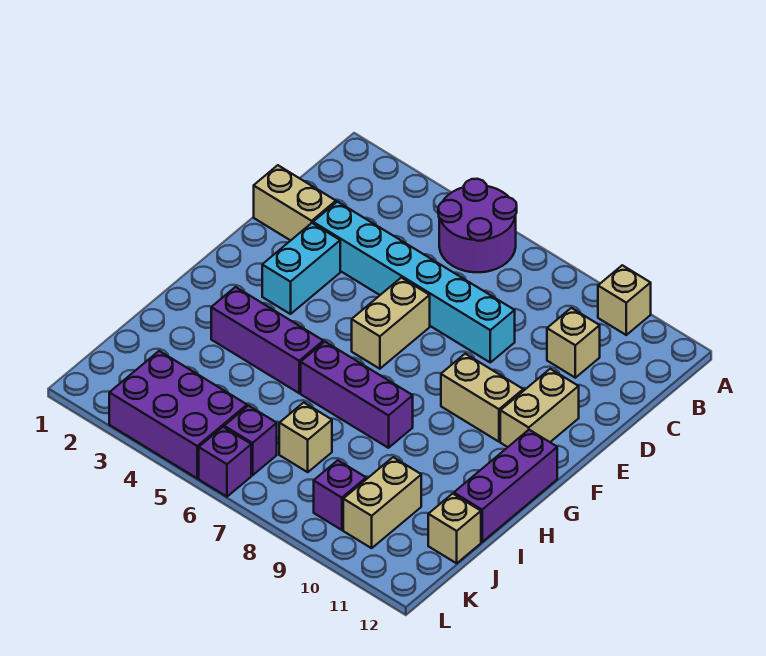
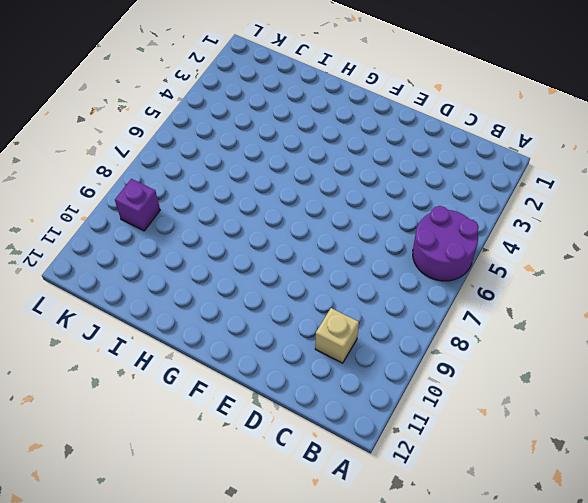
none -> tan 1x1 brick [598,265,651,335]
none -> tan 1x2 brick [254,165,336,240]
none -> cyan 1x6 brick [313,202,515,362]

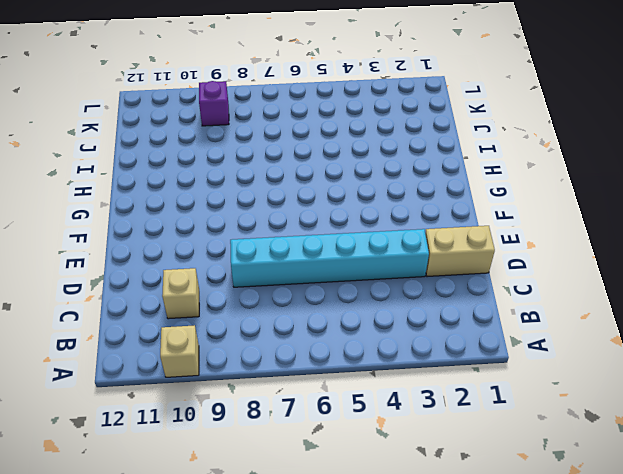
none -> purple 2x2 round brick [438,179,517,272]
none -> cyan 1x2 brick [262,223,340,314]
none -> tan 1x2 brick [352,278,430,369]

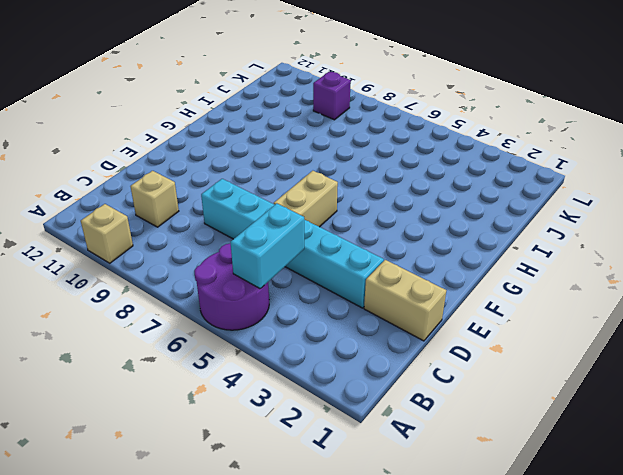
cyan 1x2 brick [231,204,304,289] -> cyan 1x2 brick moved to [262,223,340,314]
none -> tan 1x2 brick [500,369,579,447]
none -> tan 1x2 brick [441,354,523,442]
none -> purple 1x3 brick [454,430,557,542]

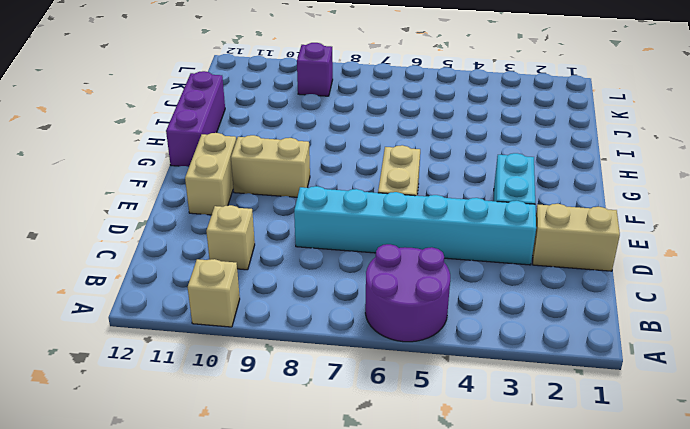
none -> purple 1x3 brick [211,287,323,393]
none -> purple 1x3 brick [301,342,413,448]
none -> tan 1x1 brick [279,403,332,472]

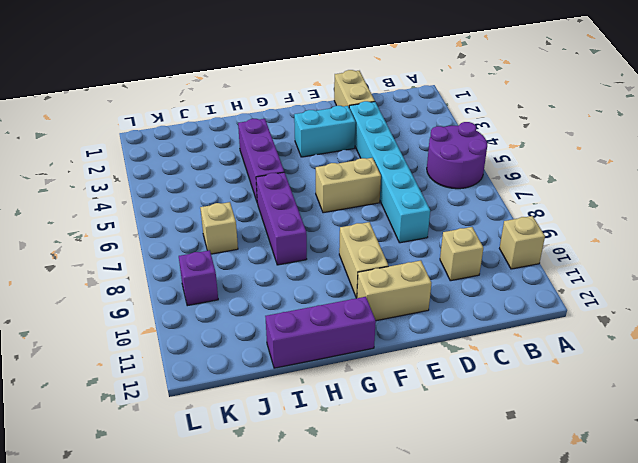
none -> tan 1x2 brick [343,457,421,548]
none -> tan 1x1 brick [428,494,481,563]
none -> purple 2x3 brick [109,351,247,478]

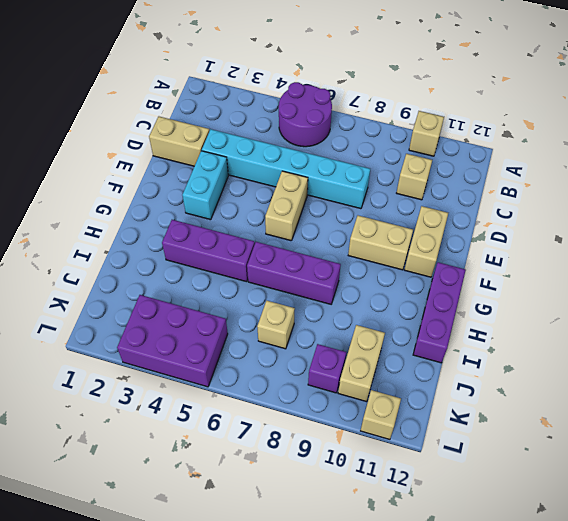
tan 1x1 brick [361,390,401,439] -> tan 1x1 brick moved to [428,494,481,563]
none -> purple 1x1 brick [224,406,277,475]
none -> purple 1x1 brick [199,427,251,497]

